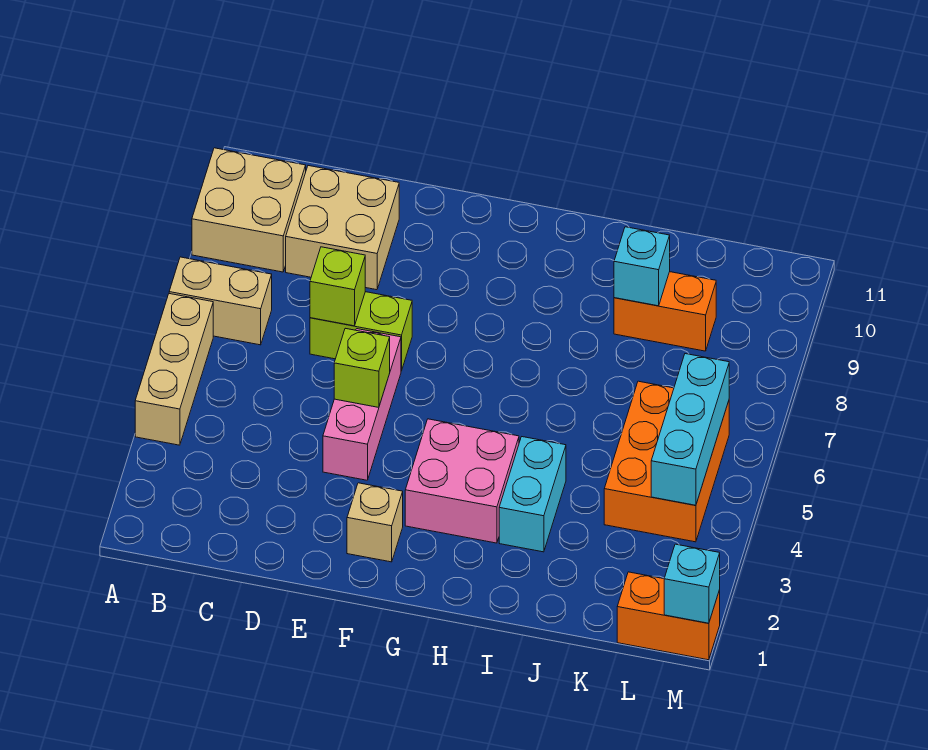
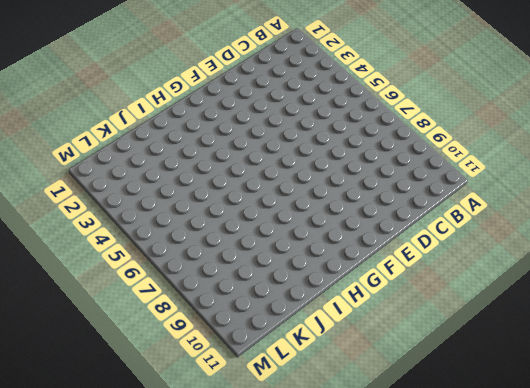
none -> tan 1x3 brick [135,294,213,445]
none -> tan 1x2 brick [169,257,272,345]
none -> tan 2x2 brick [192,148,306,272]

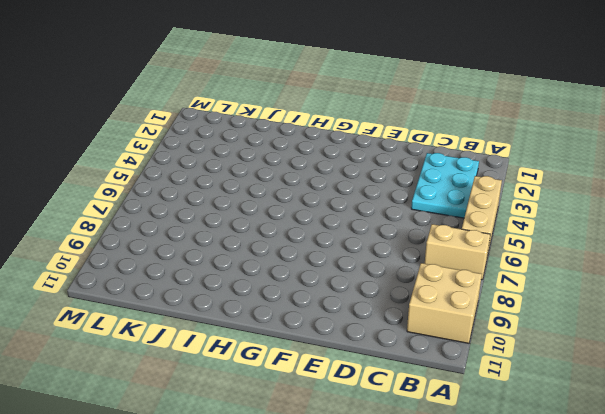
cyan 2x3 plate [411,153,479,218] -> none
none -> tan 2x2 brick [286,166,399,290]
none -> lime 1x2 brick [310,292,412,371]
none -> pink 1x3 brick [323,329,401,480]

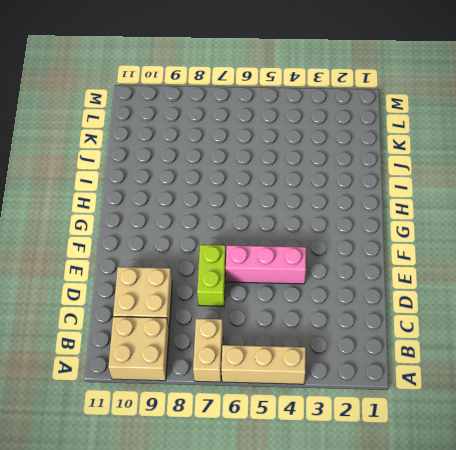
none -> tan 1x1 brick [347,483,403,562]
none -> pink 2x2 brick [405,419,519,543]
none -> cyan 1x2 brick [499,437,566,552]

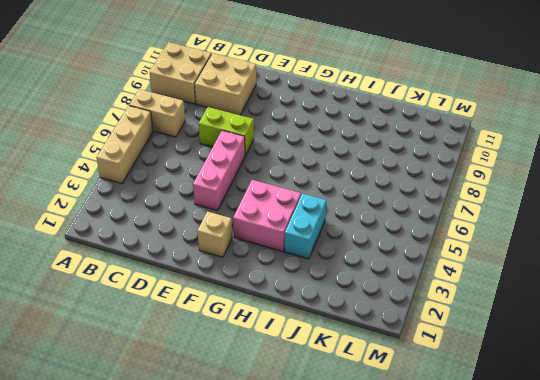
none -> orange 1x2 brick [614,272,716,351]
none -> orange 2x3 brick [604,381,729,542]
none -> orange 1x2 brick [617,572,720,660]

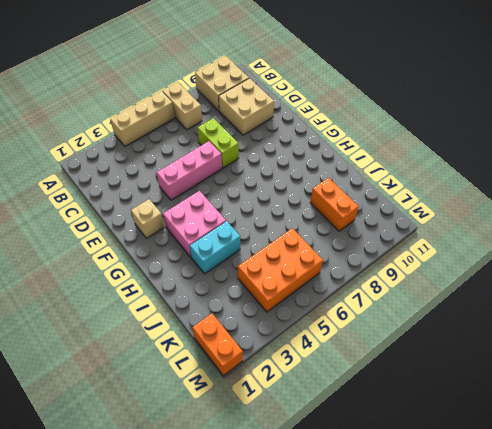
none -> lime 1x1 brick [310,247,365,326]
none -> lime 1x1 brick [334,328,390,407]
none -> cyan 1x1 brick [614,227,670,306]

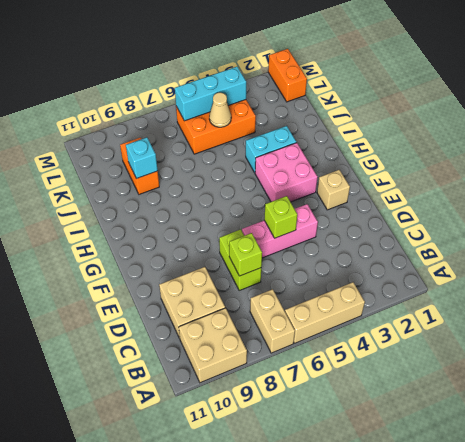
tan 1x1 cone [209,93,231,127] -> none
none -> cyan 1x1 brick [664,544,720,623]

